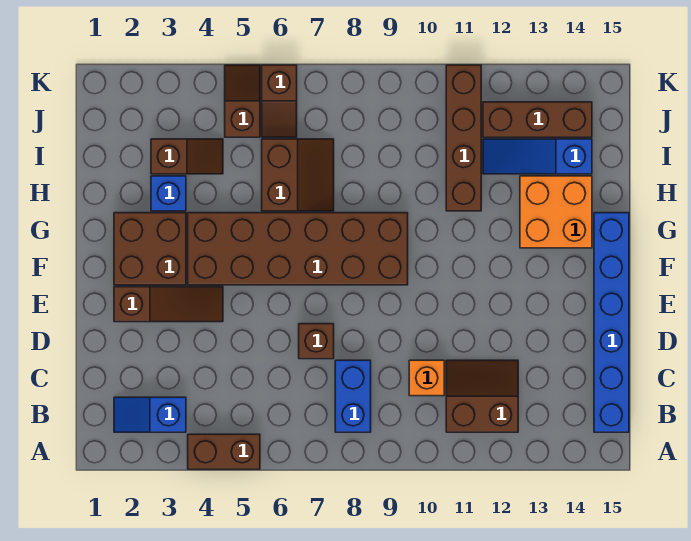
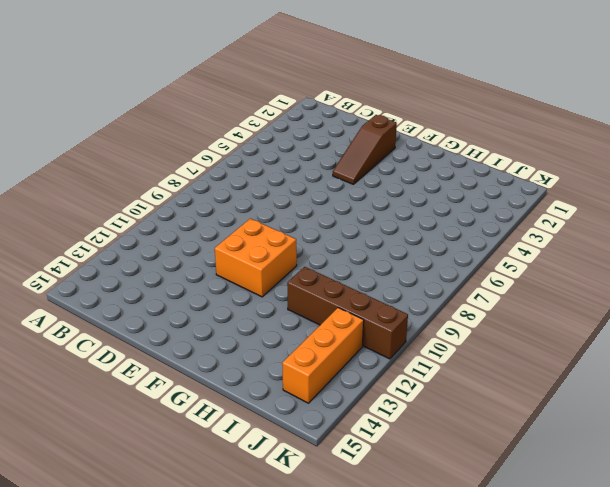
orange 2x2 brick [215,219,297,297] -> orange 2x2 brick moved to [520,176,592,248]
orange 1x3 brick [282,308,364,403] -> brown 1x3 brick [483,102,592,137]
none -> brown 1x2 brick [188,434,260,469]
none -> blue 1x2 slope [114,397,186,432]
none -> blue 1x2 brick [335,360,371,432]

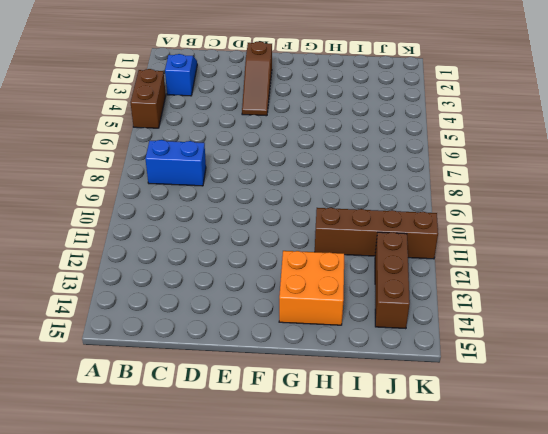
none -> brown 2x2 slope [446,360,518,432]
none -> blue 1x6 brick [594,213,629,432]
none -> orange 1x1 brick [409,360,444,396]

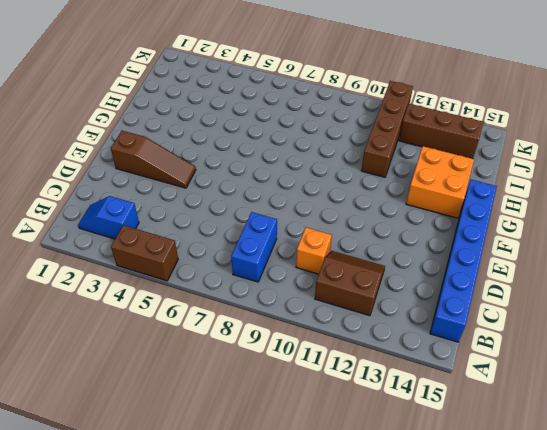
none -> brown 1x1 brick [299,324,334,359]
none -> brown 2x2 brick [114,213,186,285]
none -> brown 2x6 brick [188,213,408,285]

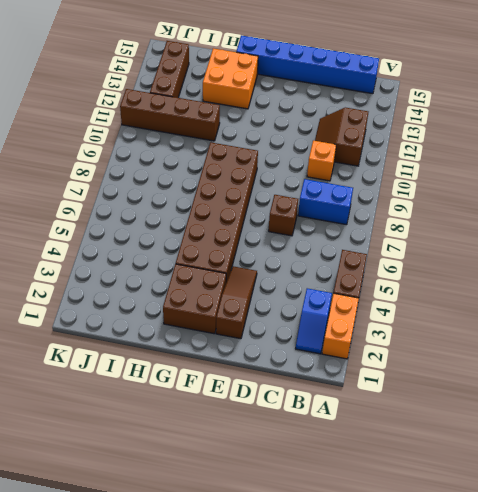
orange 1x2 brick [322,293,359,359] -> none
none -> blue 1x1 brick [151,176,186,211]
none -> brown 2x2 slope [262,139,334,211]
none -> brown 1x2 slope [151,139,223,174]

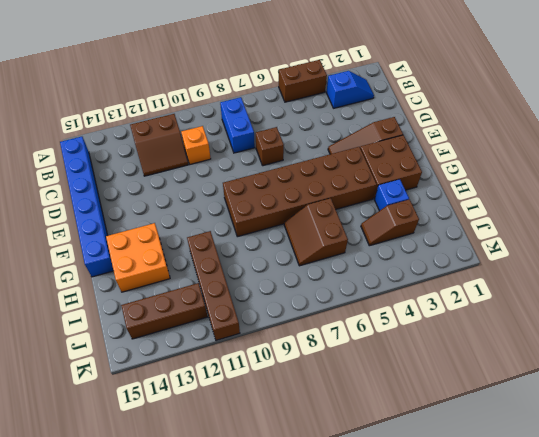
none -> blue 1x3 slope [483,139,592,174]
none -> brown 1x2 slope [225,65,260,137]
none -> brown 1x2 slope [262,65,297,137]

